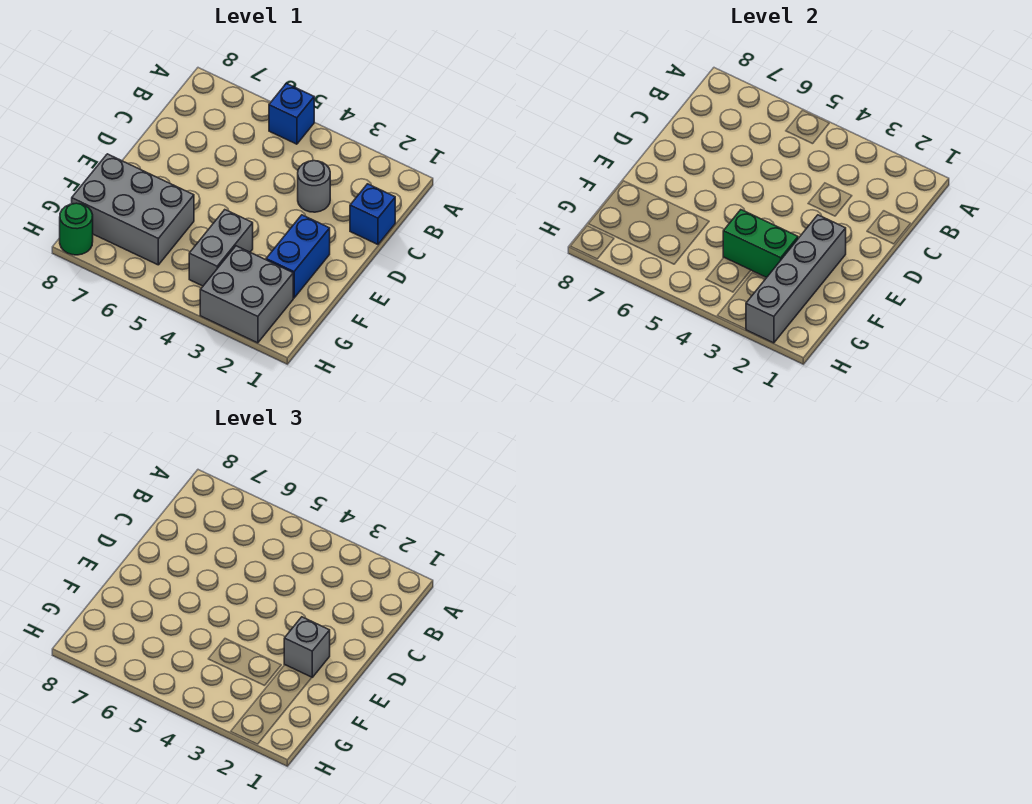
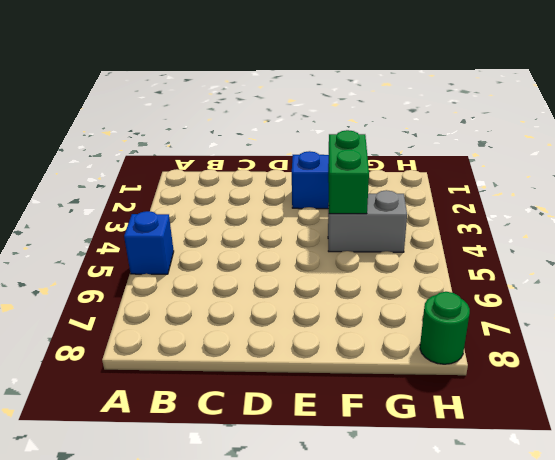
none -> blue 1x1 brick [350,184,395,244]
none -> grey 1x1 round brick [298,161,330,212]

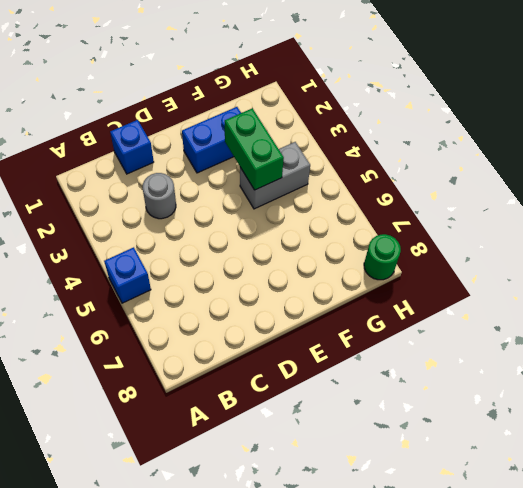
none -> grey 2x3 brick [72,154,194,265]
none -> grey 2x2 brick [200,246,293,343]

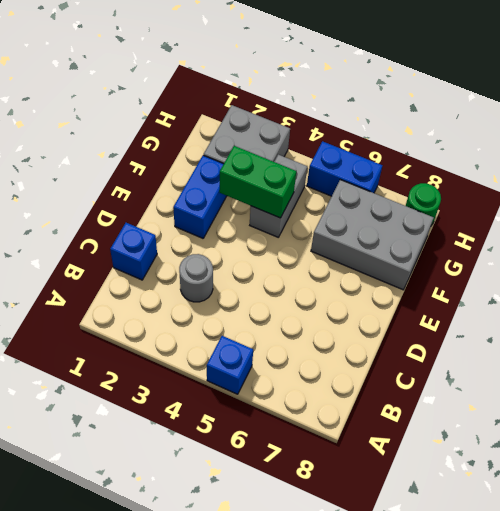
blue 1x2 brick [307,141,383,196] -> none
none -> grey 1x4 brick [746,215,846,343]
none -> grey 1x1 brick [284,617,330,677]

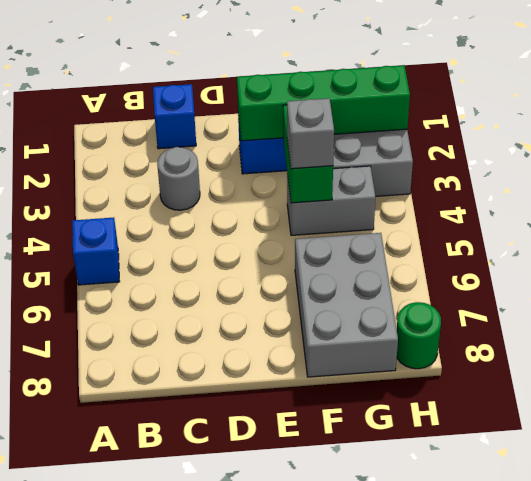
green 1x4 brick [237,65,410,141] -> grey 1x4 brick [746,215,846,343]
grey 1x1 brick [287,98,334,169] -> grey 1x1 brick moved to [284,617,330,677]

